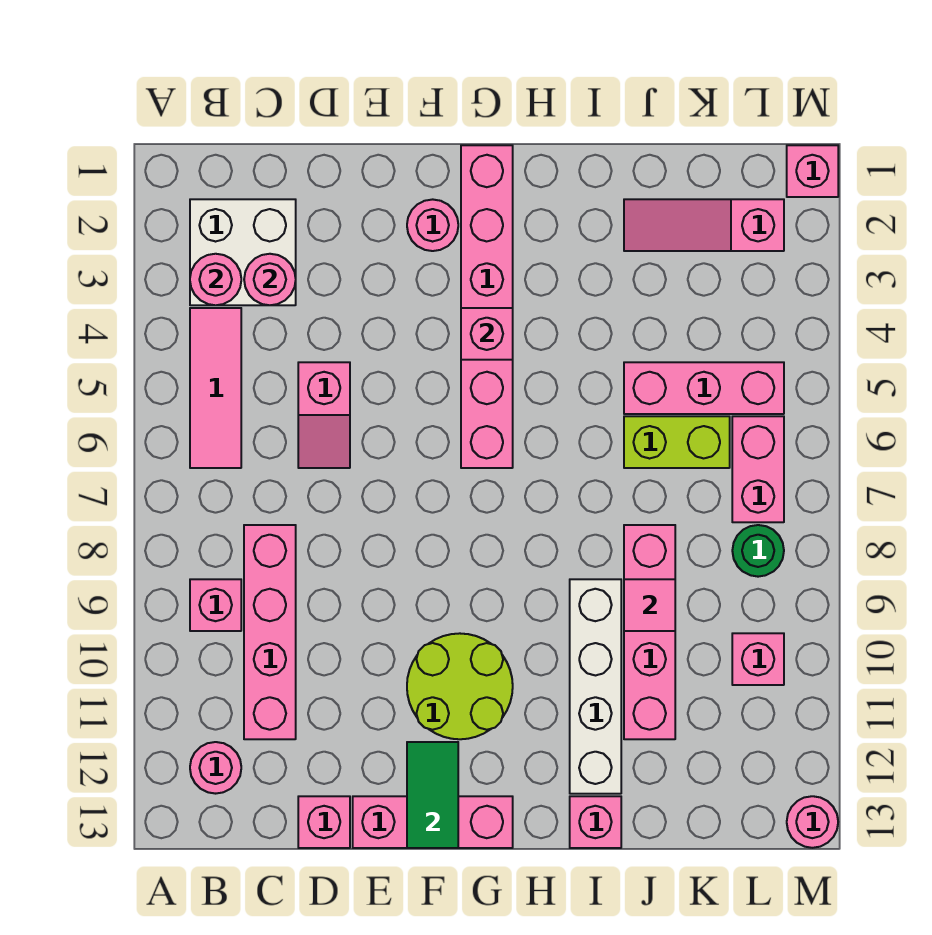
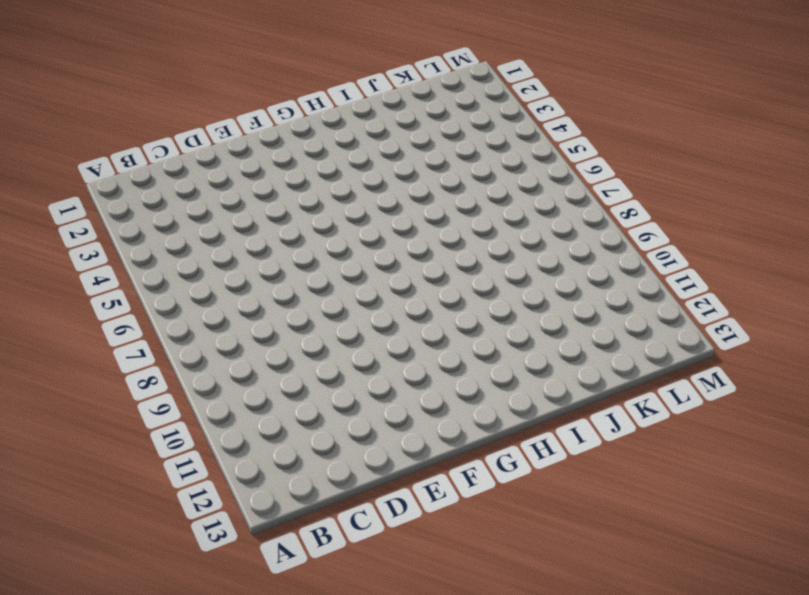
none -> white 2x2 brick [190,199,296,305]
none -> pink 1x3 tile [190,308,241,468]
none -> pink 1x1 brick [190,579,241,631]

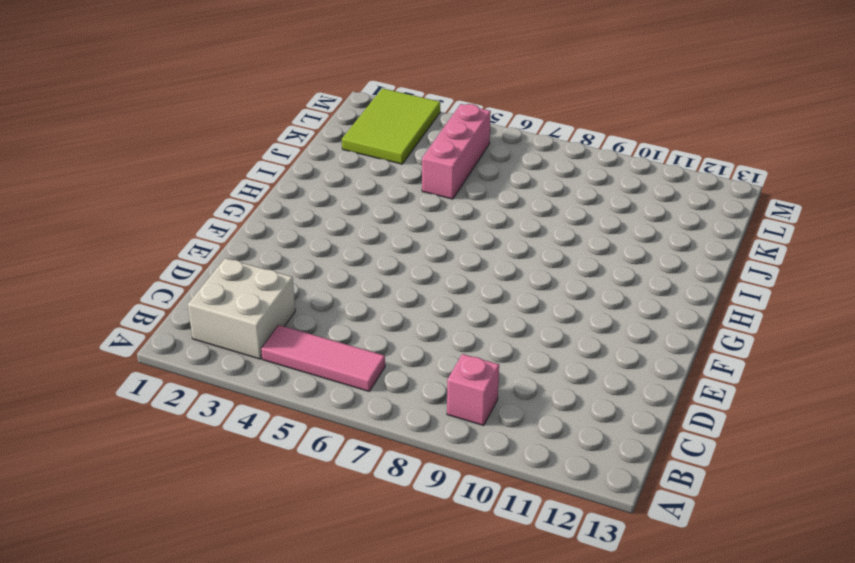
lime 2x3 tile [342,88,440,164] -> pink 1x3 slope [624,199,784,251]
none -> pink 1x1 round brick [190,742,241,794]
none -> pink 1x4 brick [244,525,296,739]
none -> pink 1x2 slope [298,362,350,468]

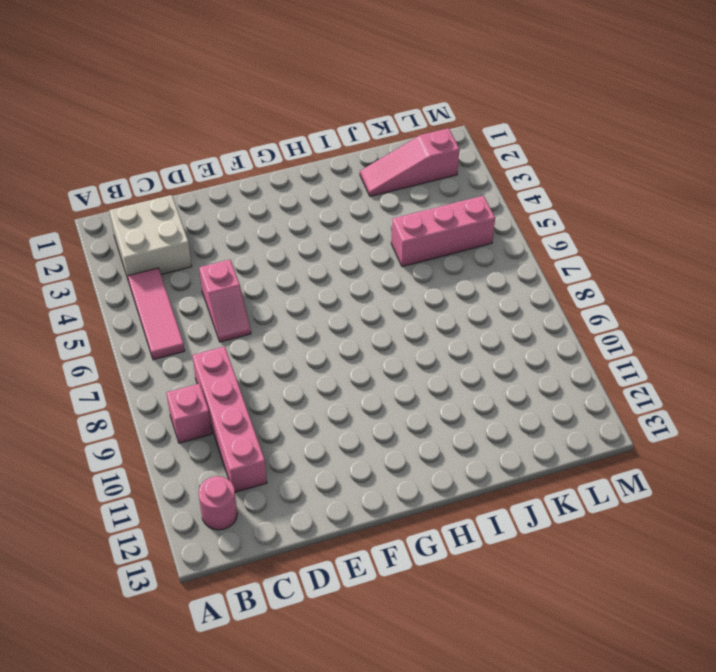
none -> pink 1x1 brick [298,796,350,848]
none -> pink 1x3 brick [353,796,513,848]
none -> pink 1x1 round brick [407,199,458,251]

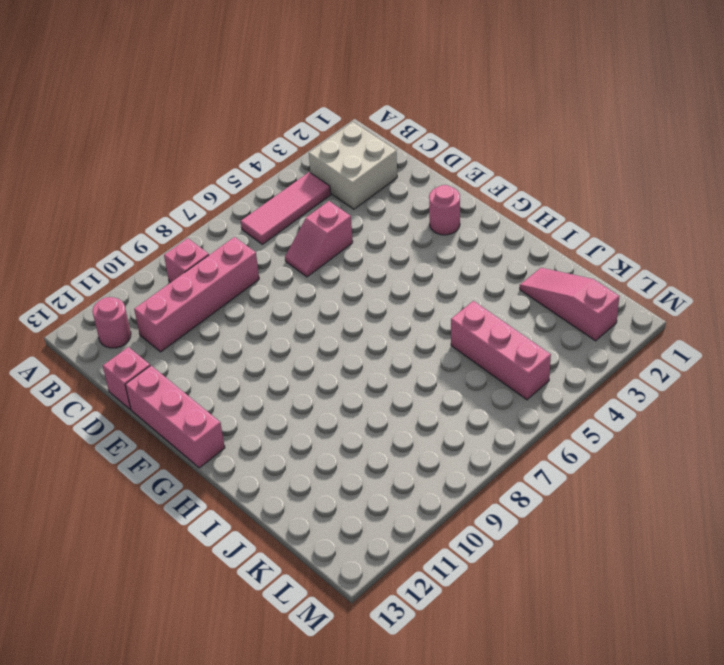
none -> lime 2x2 round brick [407,633,513,739]
none -> pink 1x6 brick [461,145,513,468]
none -> white 1x4 brick [570,579,621,794]

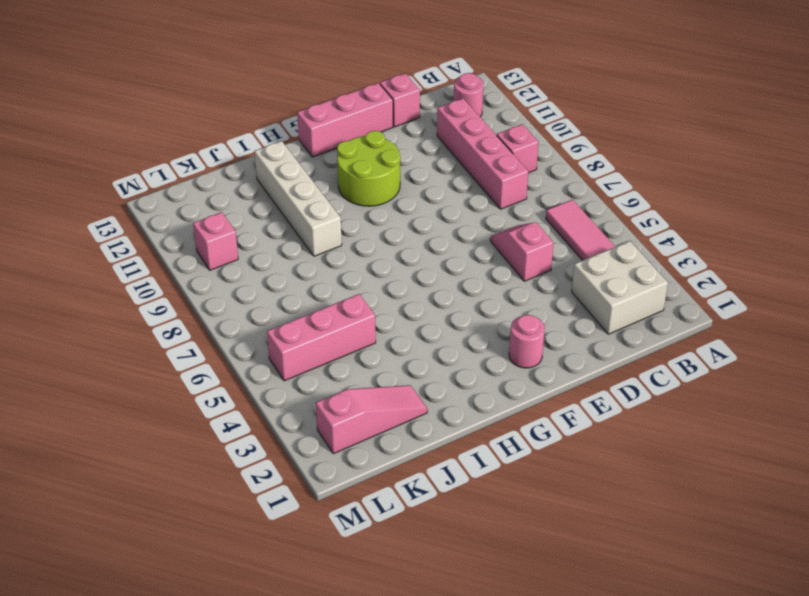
none -> pink 1x6 brick [461,145,513,468]
none -> pink 1x1 brick [570,796,621,848]
none -> lime 1x2 brick [624,416,730,468]

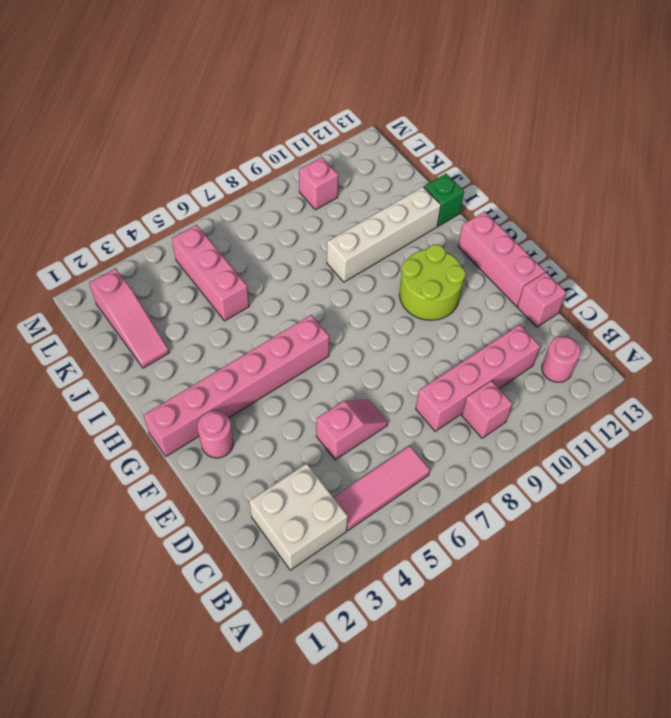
green 1x1 brick [424,174,464,226] -> pink 1x1 brick [570,796,621,848]
none -> lime 1x2 brick [624,416,730,468]
none -> pink 1x4 brick [624,525,675,739]
none -> pink 1x2 brick [732,416,784,522]

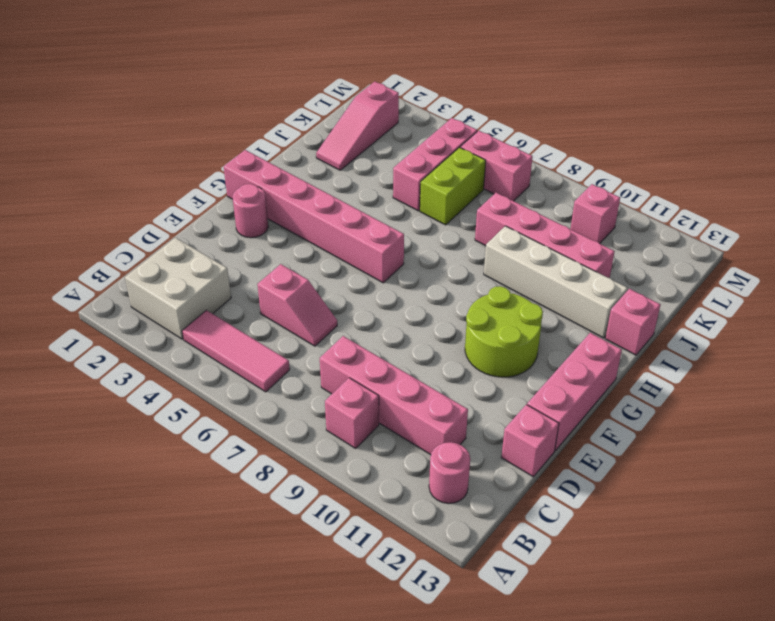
none -> green 1x1 round brick [732,525,784,577]
none -> pink 1x1 brick [787,145,838,197]
none -> pink 1x1 round brick [787,796,838,848]

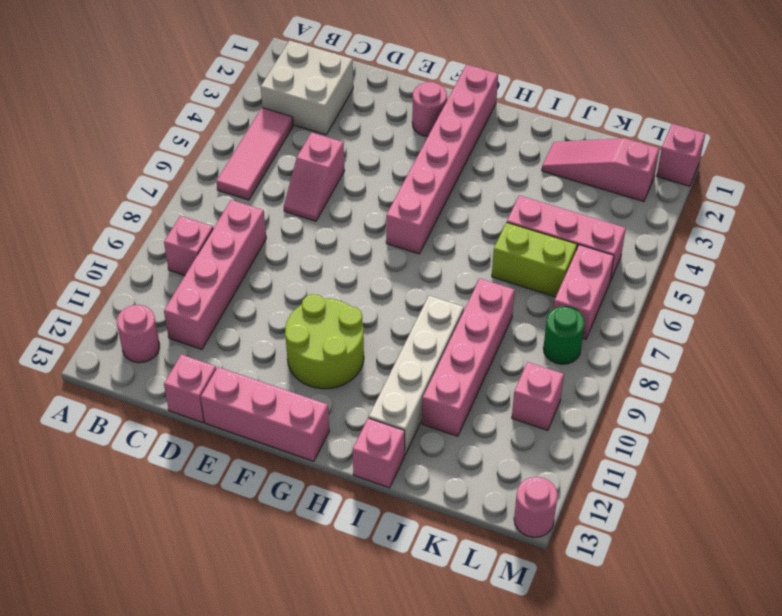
none -> pink 1x1 round brick [190,254,241,305]
none -> pink 1x1 round brick [244,254,296,305]
none -> green 1x2 tile [407,742,458,848]

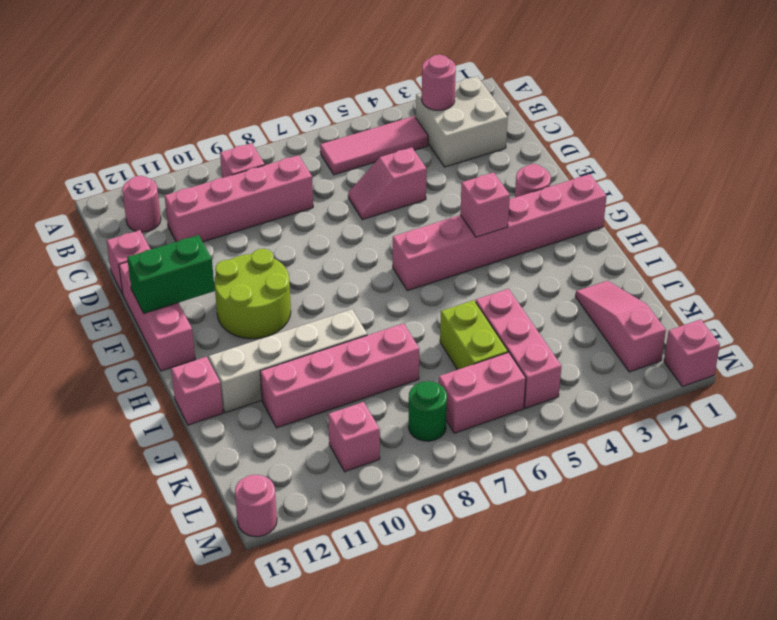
green 1x2 brick [127,235,215,313] -> green 1x2 tile [407,742,458,848]
none -> pink 1x1 round brick [244,254,296,305]
none -> pink 1x1 tile [624,579,675,631]

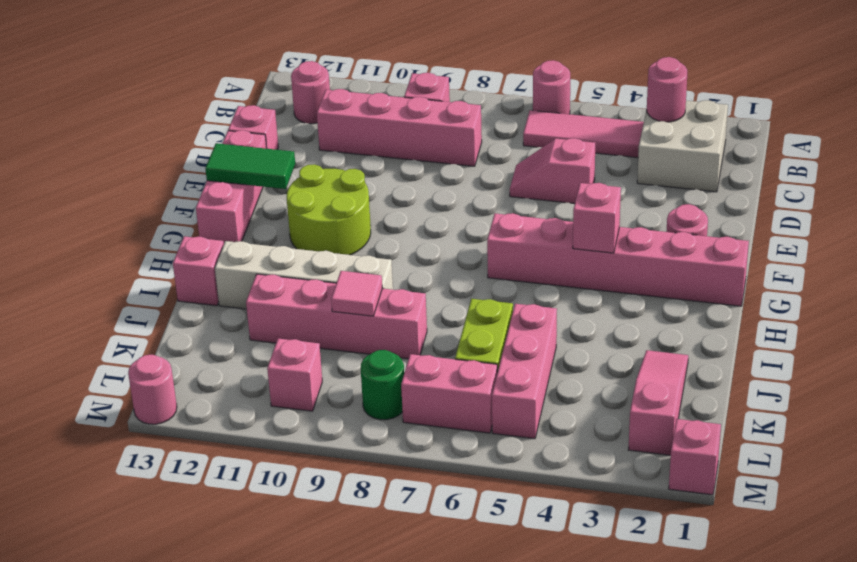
pink 1x1 round brick [533,60,570,114] -> pink 1x1 round brick moved to [244,254,296,305]

